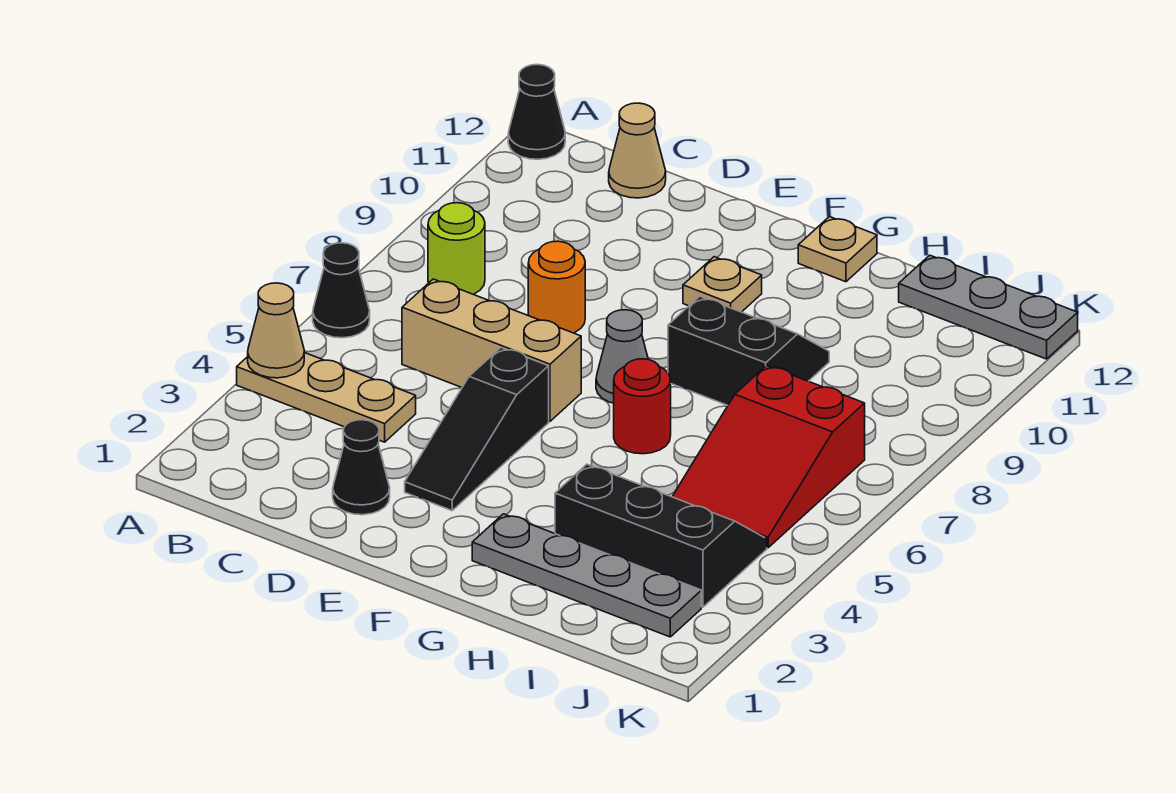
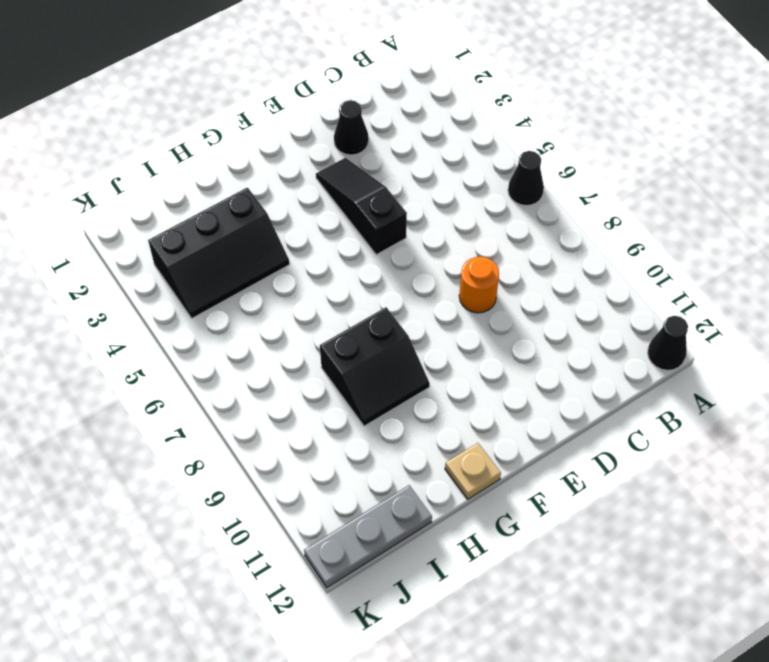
none -> tan 1x3 plate [237,353,416,442]
none -> lime 1x1 round brick [428,203,485,294]
none -> tan 1x3 brick [402,279,581,421]

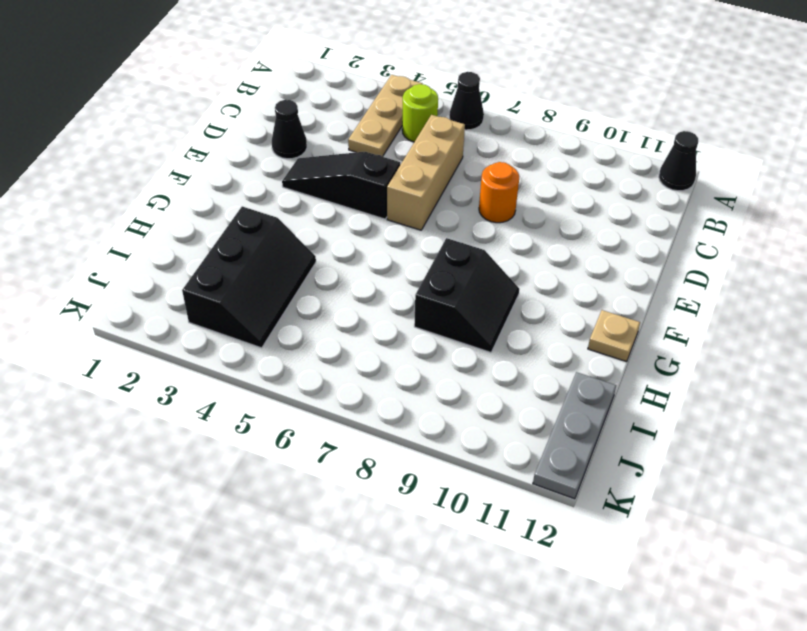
lime 1x1 round brick [402,84,438,142] -> lime 1x1 round brick moved to [428,203,485,294]
none -> tan 1x1 cone [609,103,666,198]
none -> grey 1x1 cone [596,310,648,403]
none -> tan 1x1 plate [683,257,762,312]

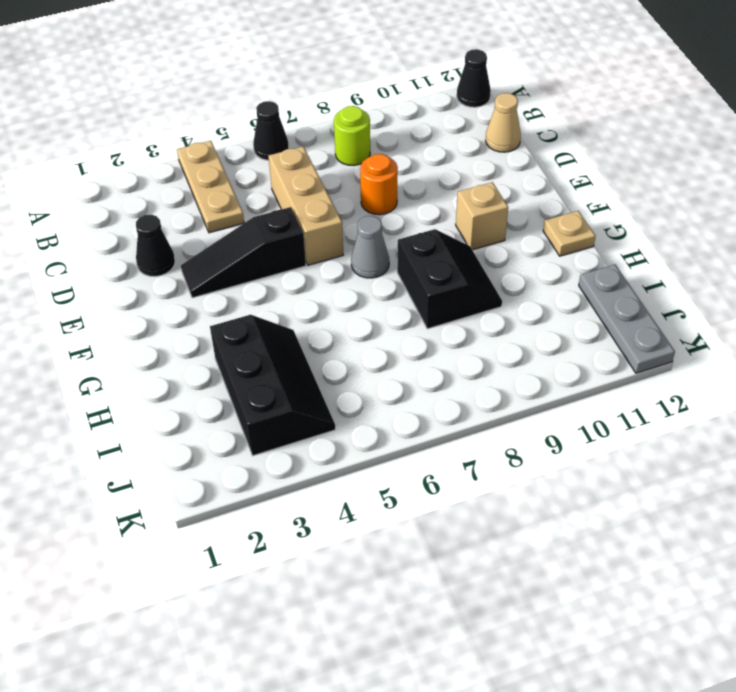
tan 1x1 brick [456,182,508,250] -> tan 1x1 plate [683,257,762,312]
none -> grey 1x4 plate [472,514,701,637]
none -> red 1x1 round brick [614,359,671,454]
none -> red 2x3 slope [672,365,865,548]

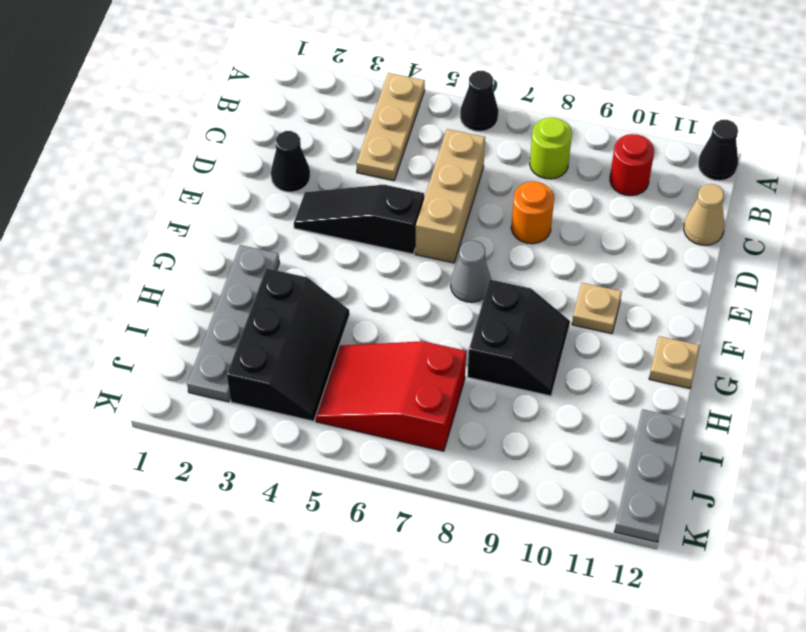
red 1x1 round brick [610,134,654,196] -> red 1x1 round brick moved to [614,359,671,454]
none -> tan 1x1 cone [248,283,304,378]

